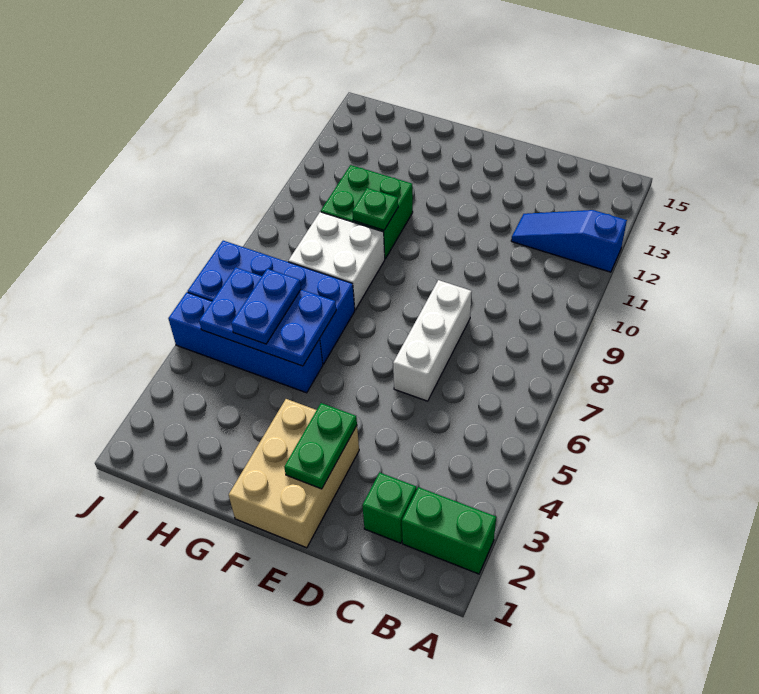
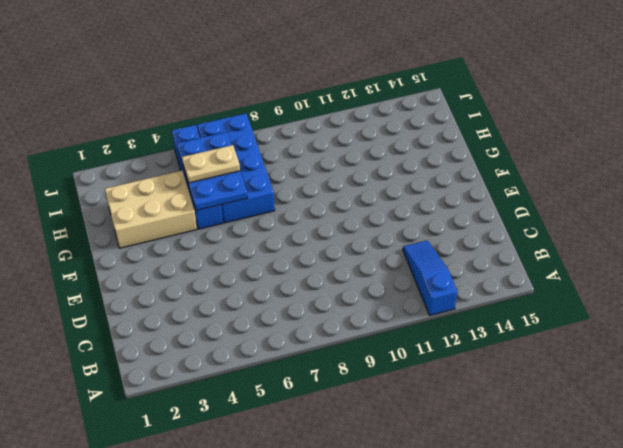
tan 2x3 brick [105,171,197,248] -> tan 2x3 brick moved to [229,399,359,548]
tan 1x2 plate [182,145,240,183] -> blue 1x2 plate [231,269,301,344]
none -> green 1x2 brick [402,487,496,574]
none -> green 1x1 brick [362,473,416,543]
none -> white 1x3 brick [393,280,472,401]

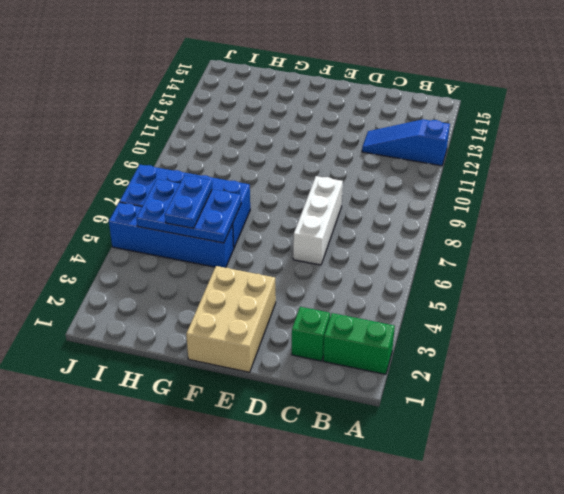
none -> white 2x2 brick [288,212,385,310]
none -> green 2x2 brick [321,165,413,259]
none -> green 1x2 plate [284,403,357,489]

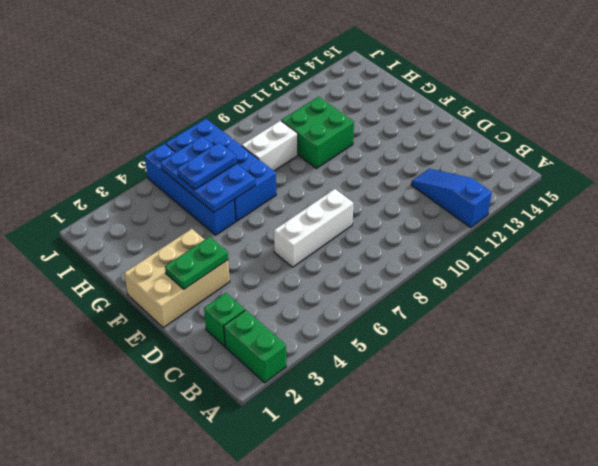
white 1x2 brick [242,121,298,171] -> white 2x2 brick [288,212,385,310]
none -> green 1x1 plate [352,188,398,230]

